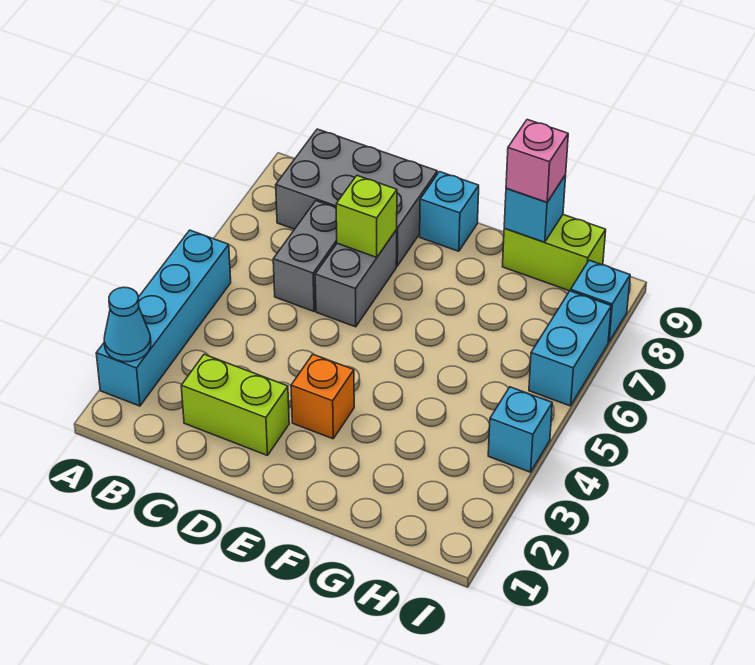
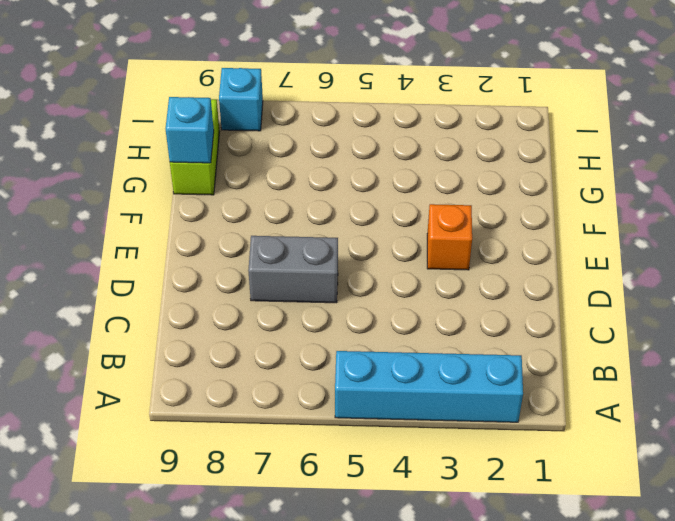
none -> grey 2x3 brick [276,129,437,266]
none -> lime 1x2 brick [181,354,289,455]
none -> grey 1x2 brick [273,201,337,311]

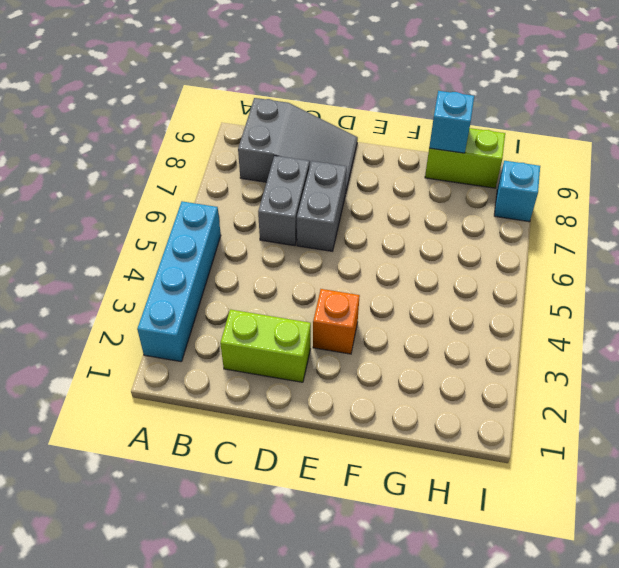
grey 2x3 slope [238,98,358,191] -> grey 2x3 brick [276,129,437,266]
none -> cyan 1x1 brick [420,172,479,251]
none -> cyan 1x1 brick [488,387,552,472]
none -> cyan 1x2 brick [529,291,611,406]

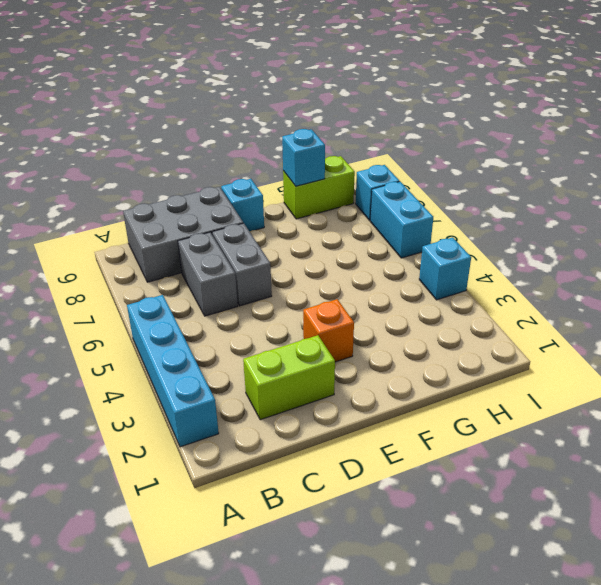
none -> cyan 1x1 cone [104,287,151,362]
none -> lime 1x1 brick [336,176,397,257]
none -> pink 1x1 brick [506,120,568,202]

